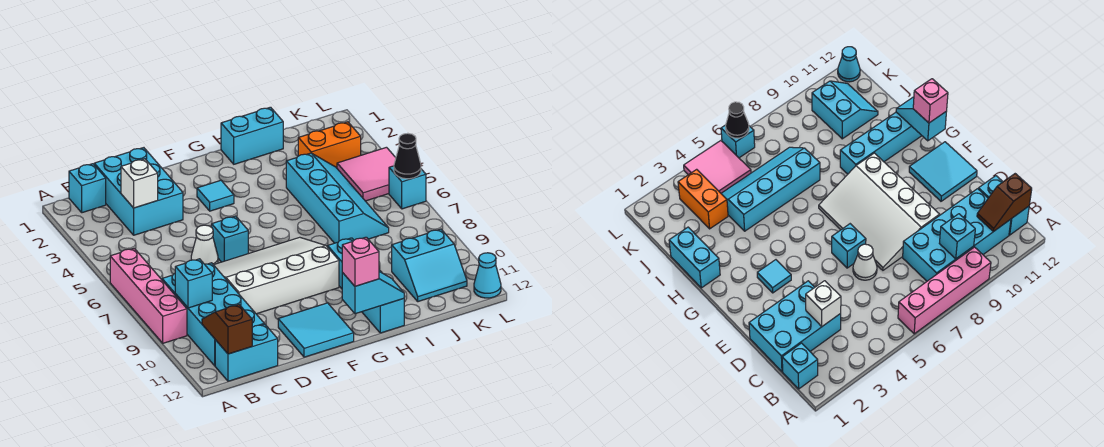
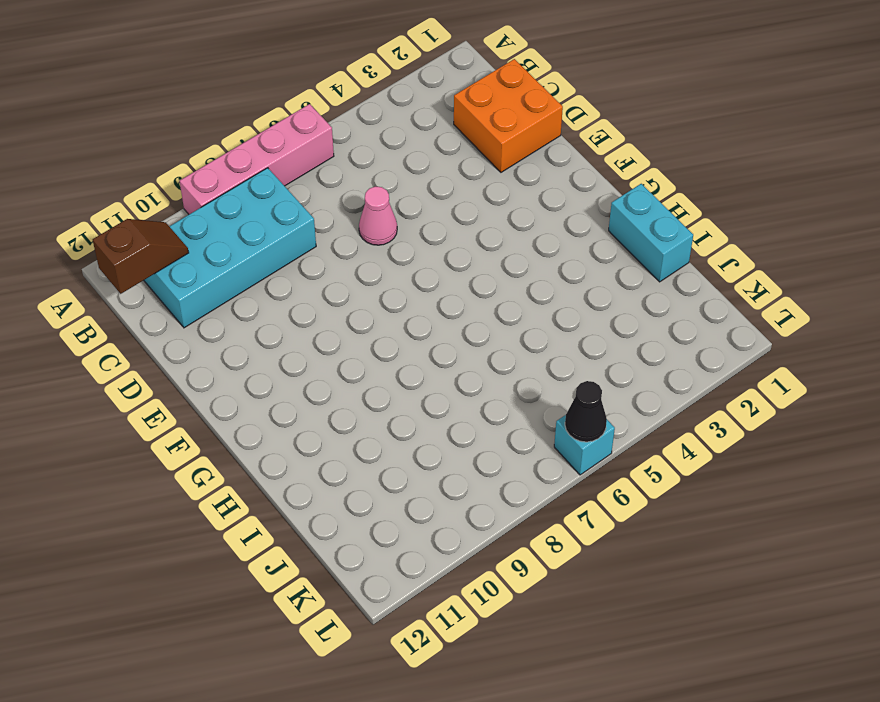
orange 2x2 brick [454,59,563,172] -> cyan 2x3 brick [94,148,183,235]
pink 1x1 cone [359,186,397,245] -> white 1x1 cone [191,225,218,265]
none -> cyan 1x1 brick [69,164,106,213]
none -> cyan 1x2 brick [215,324,278,381]
none -> white 3x4 slope [214,237,339,314]

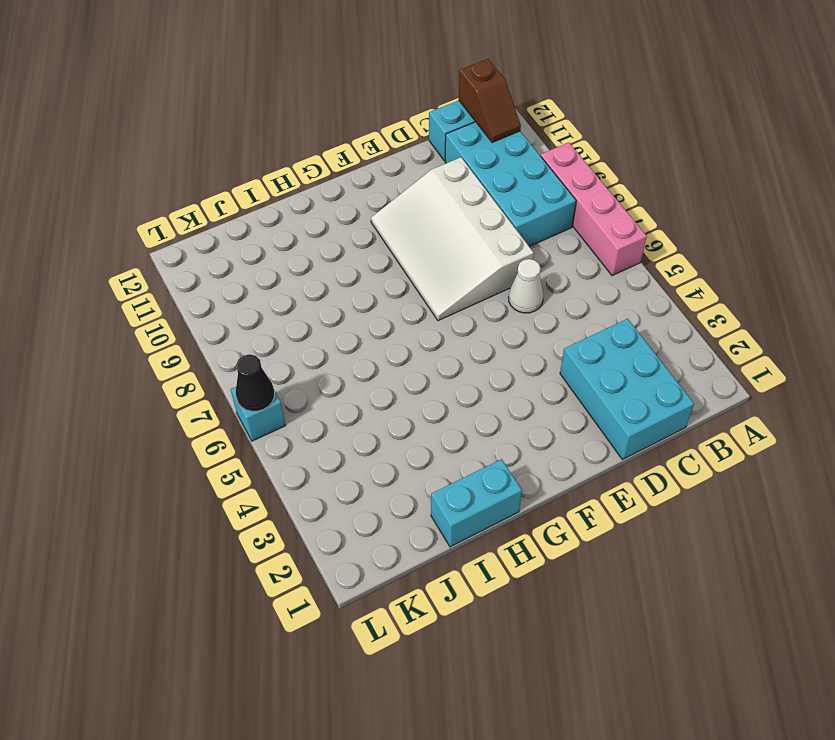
white 3x4 slope [371,157,534,321] -> white 3x4 slope turned to [214,237,339,314]
none -> cyan 1x1 brick [69,164,106,213]
none -> cyan 1x1 brick [212,216,248,262]
none -> cyan 2x2 tile [278,303,354,357]

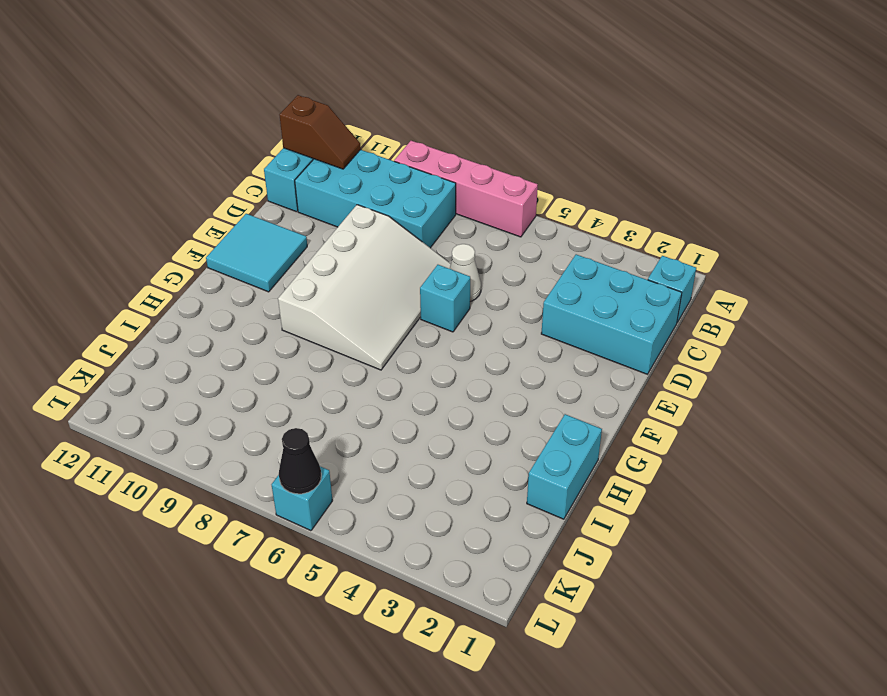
none -> cyan 1x1 tile [197,180,234,211]
none -> cyan 1x4 brick [328,238,404,333]
none -> cyan 2x4 slope [286,153,389,243]

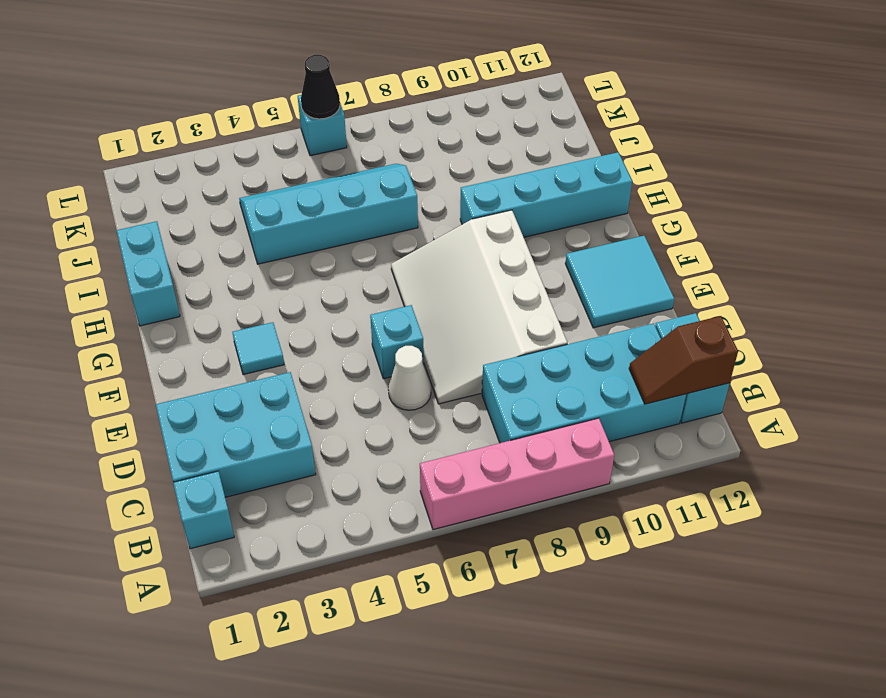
none -> orange 1x2 brick [298,122,361,168]
none -> cyan 2x2 slope [392,229,467,302]
none -> pink 2x2 tile [337,147,396,201]

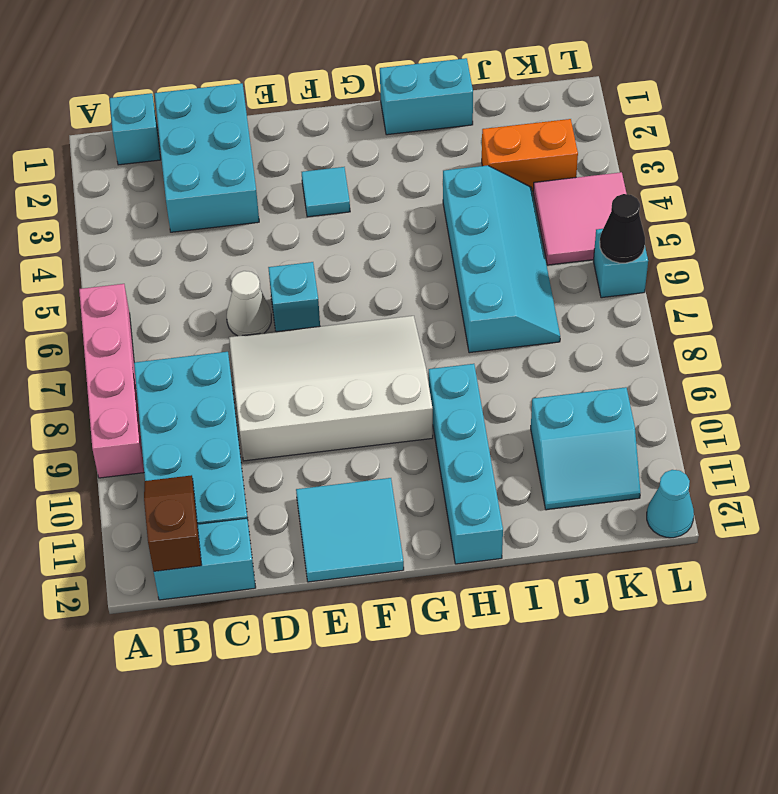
none -> cyan 1x1 brick [175,259,212,308]
none -> white 1x1 brick [121,159,158,208]
none -> cyan 1x2 slope [342,272,404,314]

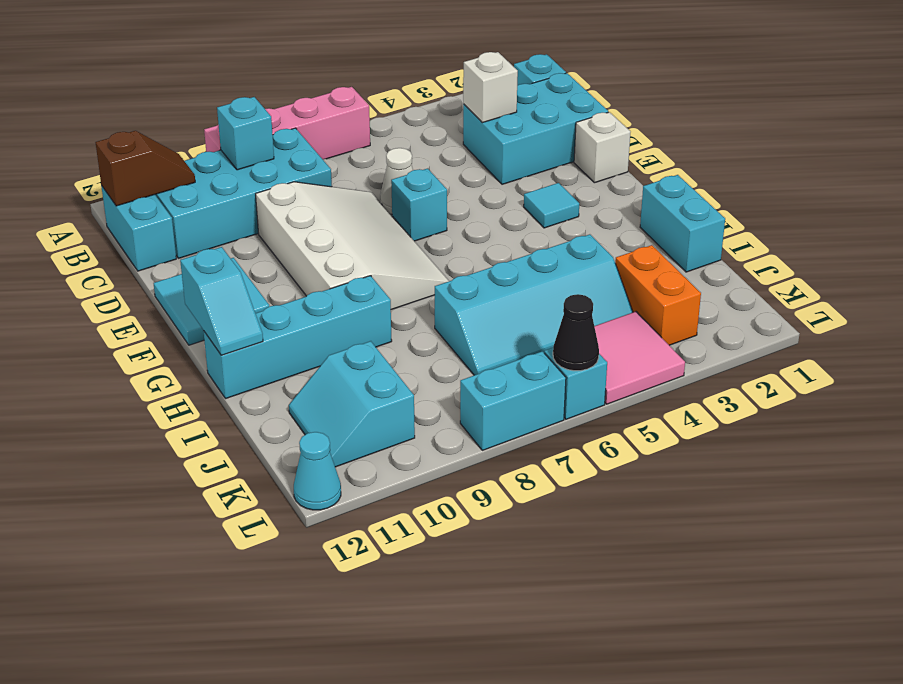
white 1x1 brick [574,112,631,183] -> none
cyan 1x2 brick [460,351,566,450] -> none
none -> pink 1x1 brick [342,237,379,286]

